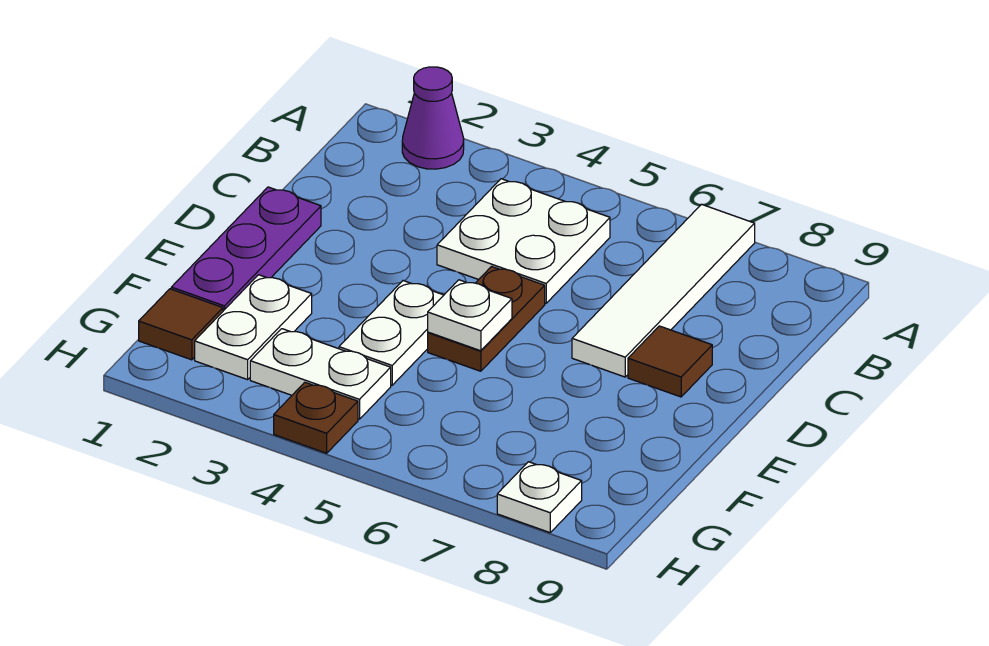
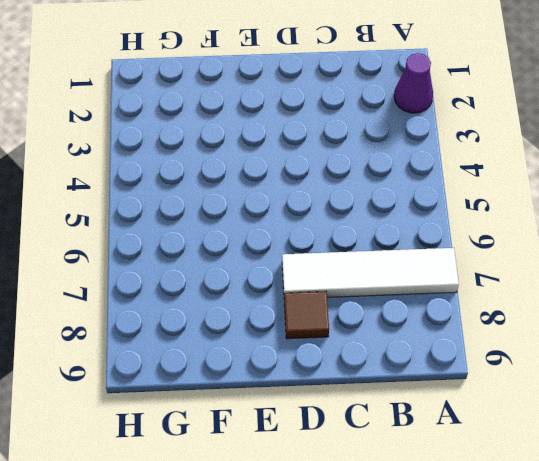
none -> white 2x2 plate [437,179,610,303]
none -> purple 1x3 plate [171,187,321,311]
none -> brown 1x2 plate [428,266,545,371]

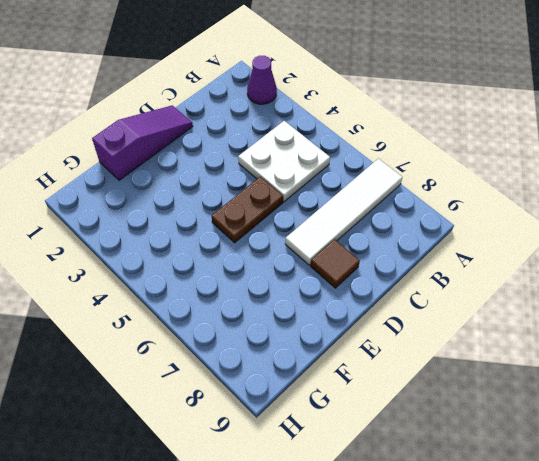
purple 1x3 slope [92,105,193,180] -> purple 1x3 plate [171,187,321,311]
none -> white 1x2 plate [339,281,444,385]
none -> white 1x2 plate [195,275,312,380]
none -> brown 1x1 tile [139,289,223,360]

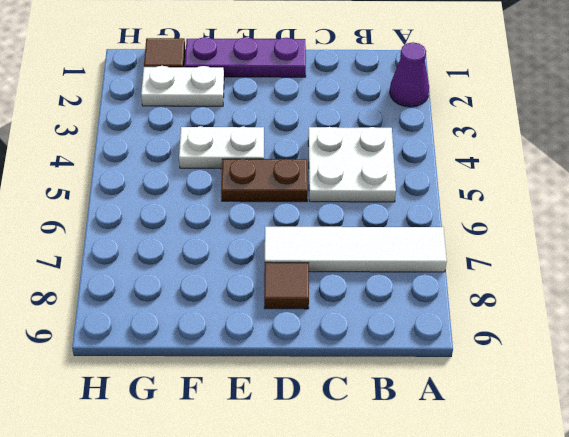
none -> white 1x2 plate [250,329,391,419]
none -> brown 1x1 plate [274,382,358,453]
none -> white 1x1 plate [497,462,582,533]

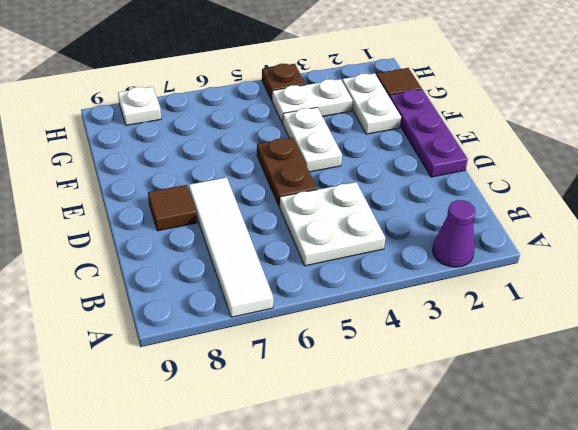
none -> white 1x1 plate [428,280,512,351]

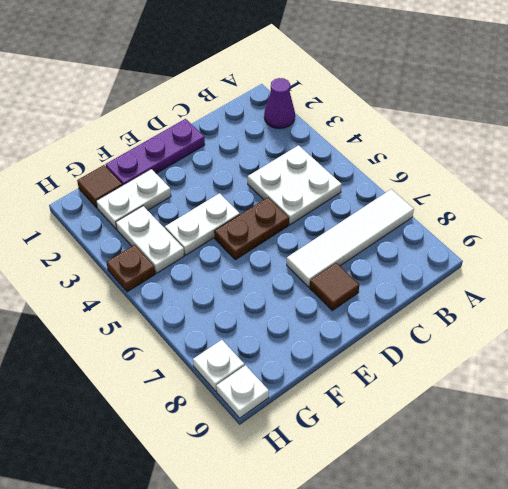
white 1x1 plate [216,365,269,418] -> white 1x1 plate moved to [428,280,512,351]

